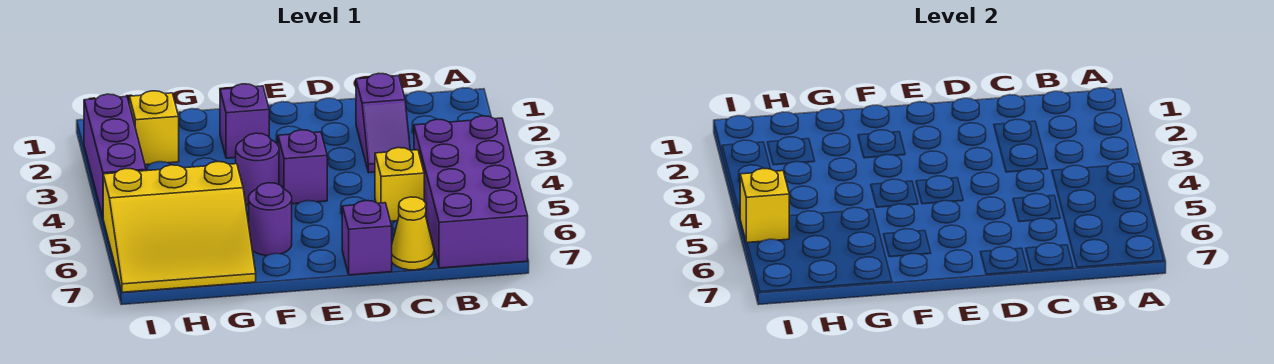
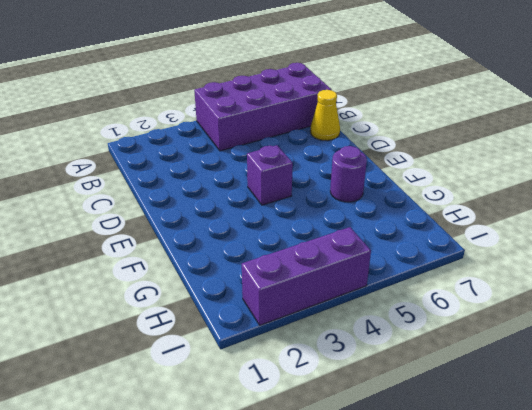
none -> purple 1x2 slope [356,73,410,173]
none -> yellow 1x1 brick [375,148,424,221]
none -> purple 1x1 brick [342,201,392,275]

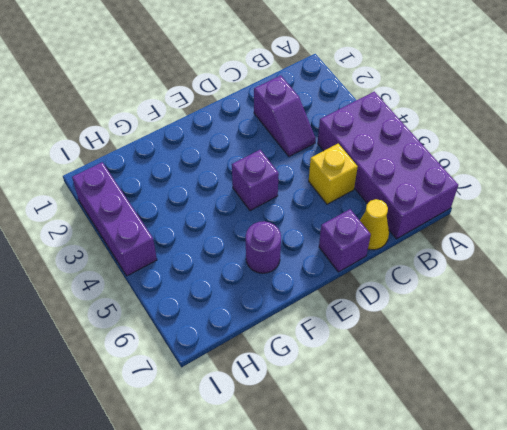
none -> purple 1x1 brick [220,84,269,158]
none -> purple 1x1 round brick [236,133,279,205]
none -> yellow 3x3 slope [103,162,256,292]

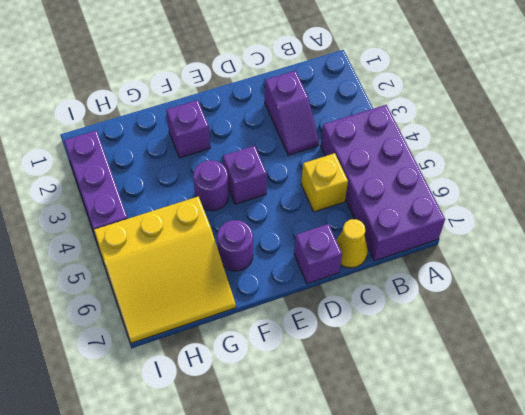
none -> yellow 1x1 brick [129,91,179,165]
none -> yellow 1x1 brick [740,169,789,243]

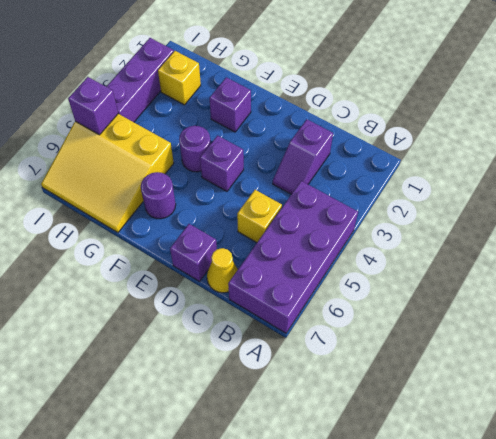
purple 1x1 brick [68,77,118,135] -> yellow 1x1 brick [740,169,789,243]

